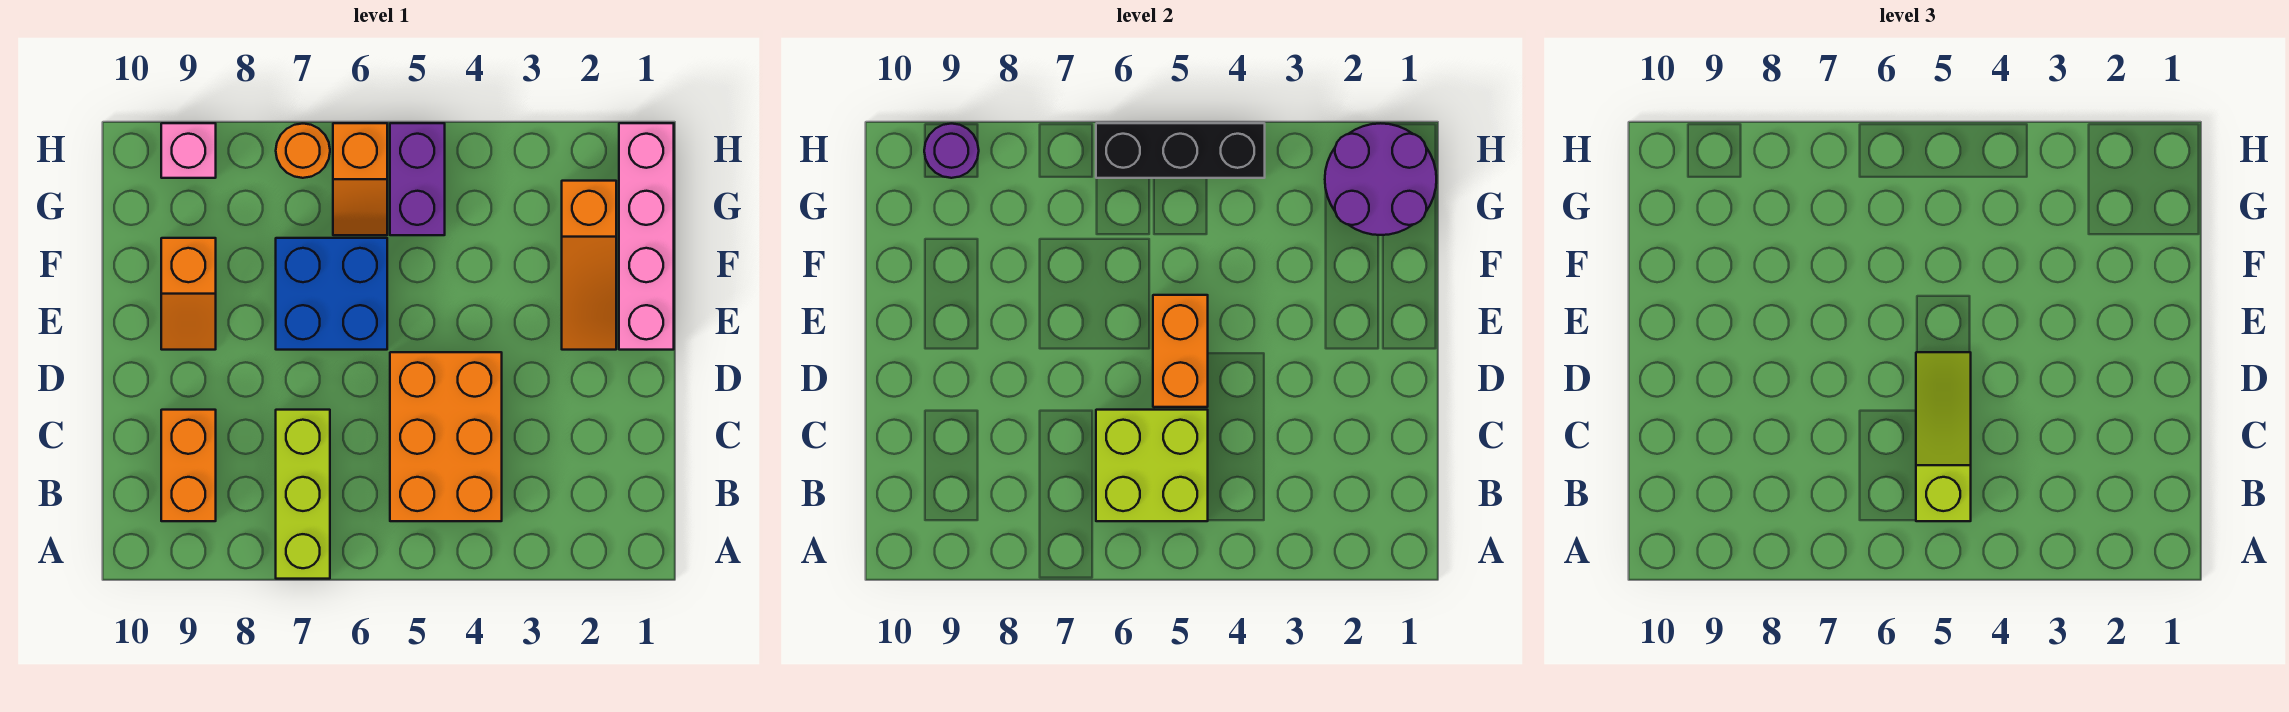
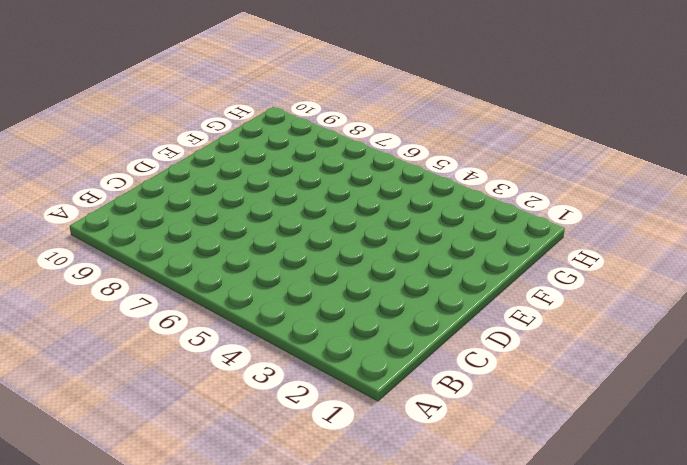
none -> lime 1x3 brick [276,410,330,579]
none -> orange 2x3 brick [390,352,502,521]
none -> orange 1x2 brick [161,410,216,521]

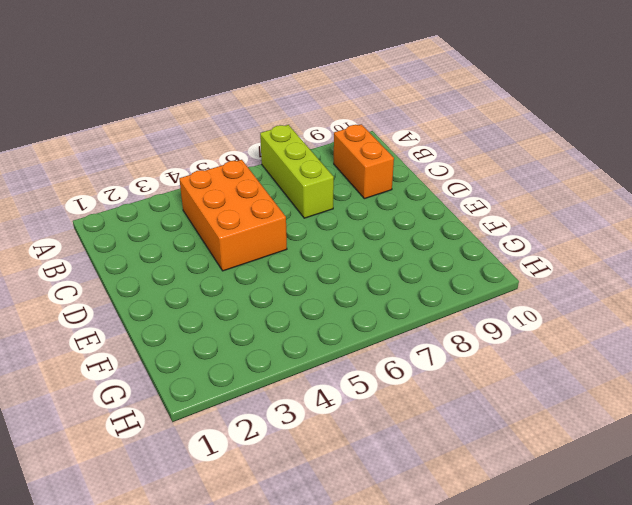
none -> pink 1x4 brick [619,123,674,350]
none -> orange 1x3 slope [562,181,616,350]
none -> blue 2x2 brick [276,238,387,350]

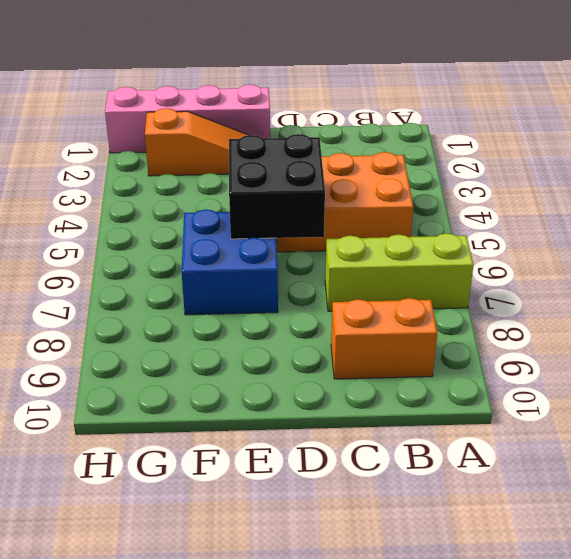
black 2x2 brick [229,134,325,239] -> orange 1x2 brick [1153,295,1208,407]
none -> orange 1x2 slope [161,238,216,350]
none -> purple 1x2 brick [390,123,445,235]
none -> orange 1x2 slope [333,123,387,235]

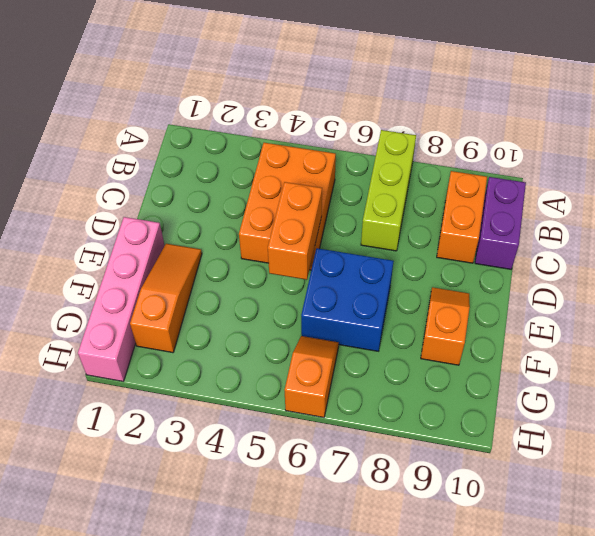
purple 1x2 brick [475,177,526,269] -> purple 1x2 brick moved to [390,123,445,235]
none -> orange 1x1 round brick [276,124,330,178]
none -> pink 1x1 brick [161,123,216,178]
none -> lime 2x2 brick [1096,410,1208,521]

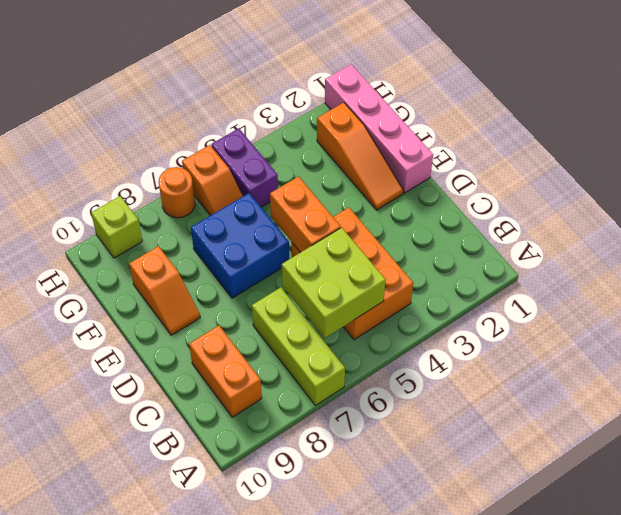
lime 1x1 brick [91,196,142,258] -> pink 1x1 brick [161,123,216,178]
none -> purple 2x2 round brick [1325,123,1436,235]
none -> black 1x3 brick [1096,123,1265,178]
none -> purple 1x1 round brick [924,124,979,178]

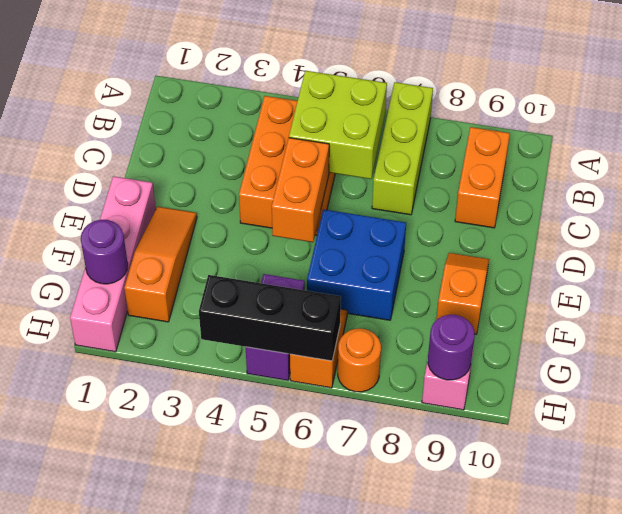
purple 1x1 round brick [81,220,128,284] -> purple 2x2 round brick [1325,123,1436,235]
none -> lime 1x3 slope [1916,352,1971,521]

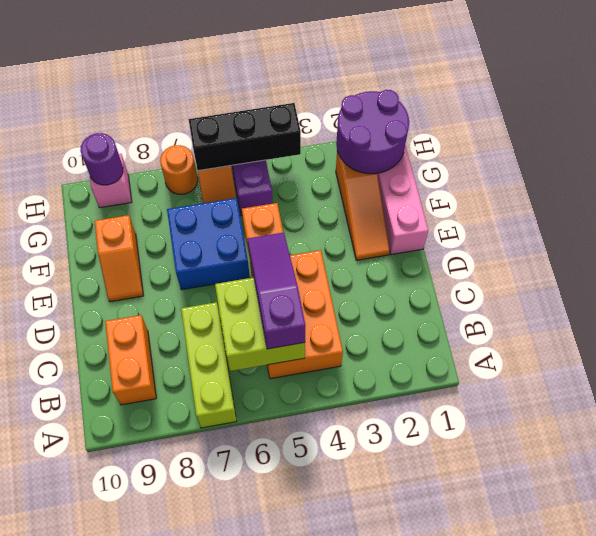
purple 1x3 slope [247,232,305,349] -> lime 1x3 slope [1916,352,1971,521]

